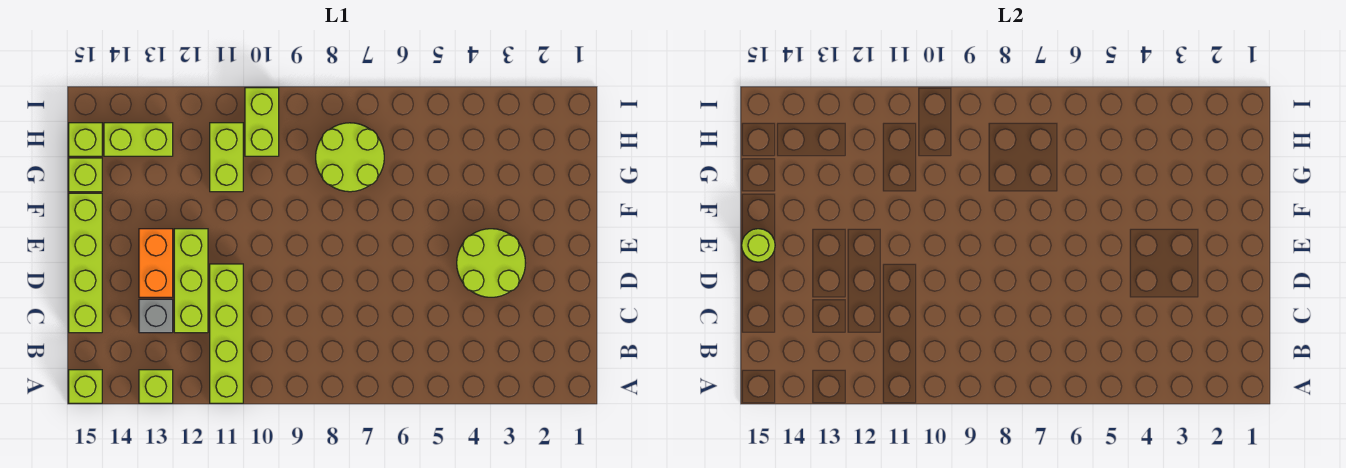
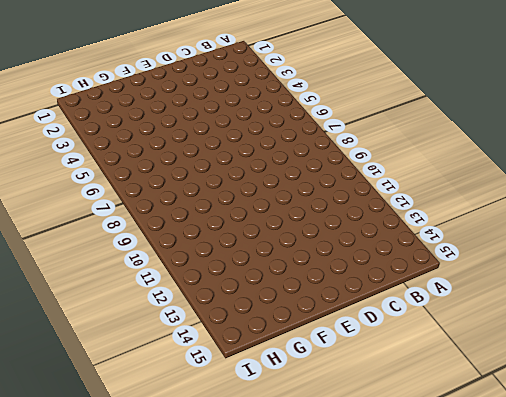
none -> lime 1x4 brick [210,264,243,403]
none -> lime 1x1 brick [139,370,173,403]
none -> lime 1x1 brick [69,370,102,403]

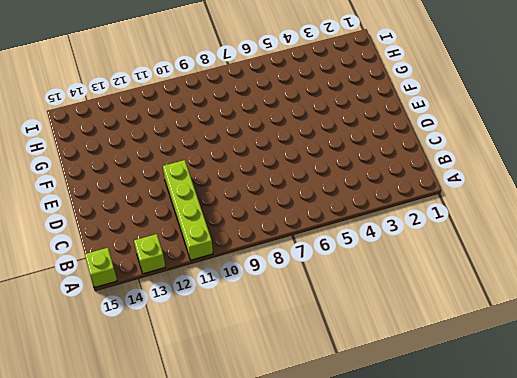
none -> lime 1x3 brick [174,229,208,333]
none -> grey 1x1 brick [139,299,173,333]
none -> lime 1x4 brick [69,193,102,333]

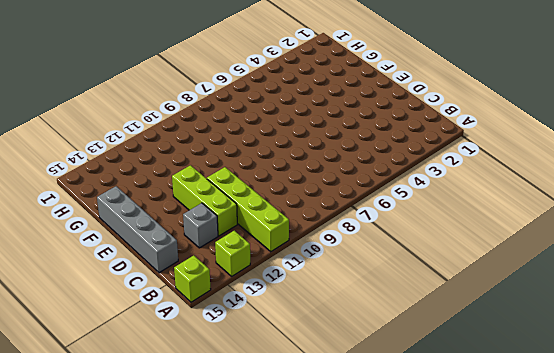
grey 1x4 brick [97,186,178,273] -> lime 1x4 brick [69,193,102,333]
none -> lime 2x2 round brick [457,229,525,297]
none -> orange 1x2 brick [139,229,173,297]
none -> lime 2x2 round brick [316,123,384,192]

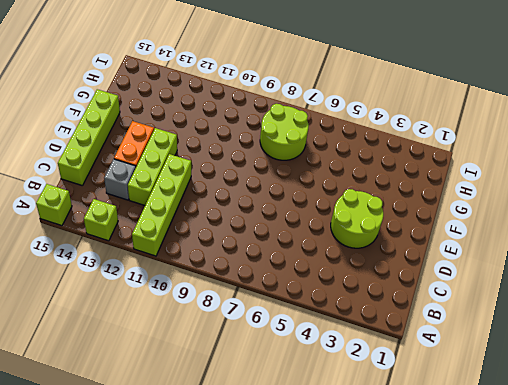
none -> lime 1x2 brick [210,123,243,192]
none -> lime 1x1 brick [69,158,102,192]
none -> lime 1x2 brick [245,88,279,156]

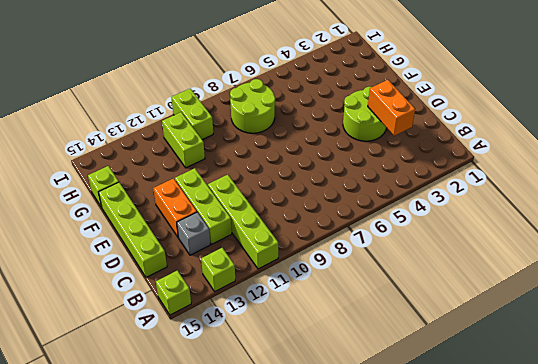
orange 1x2 brick [368,80,415,136] -> none
none -> lime 1x2 brick [104,123,173,156]
none -> lime 1x1 brick [69,123,102,156]
none -> lime 1x1 round brick [742,229,775,262]

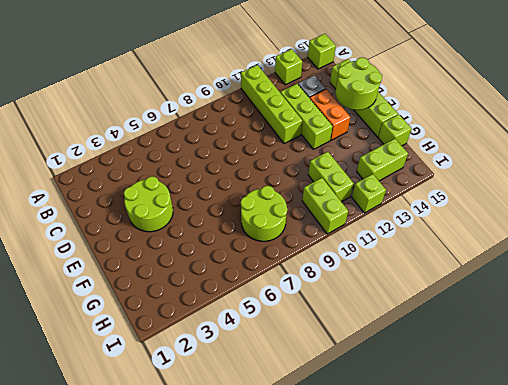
lime 2x2 round brick [335,57,382,110] -> lime 1x1 round brick [742,229,775,262]
lime 1x1 brick [352,174,386,213] -> lime 1x1 brick moved to [69,123,102,156]

